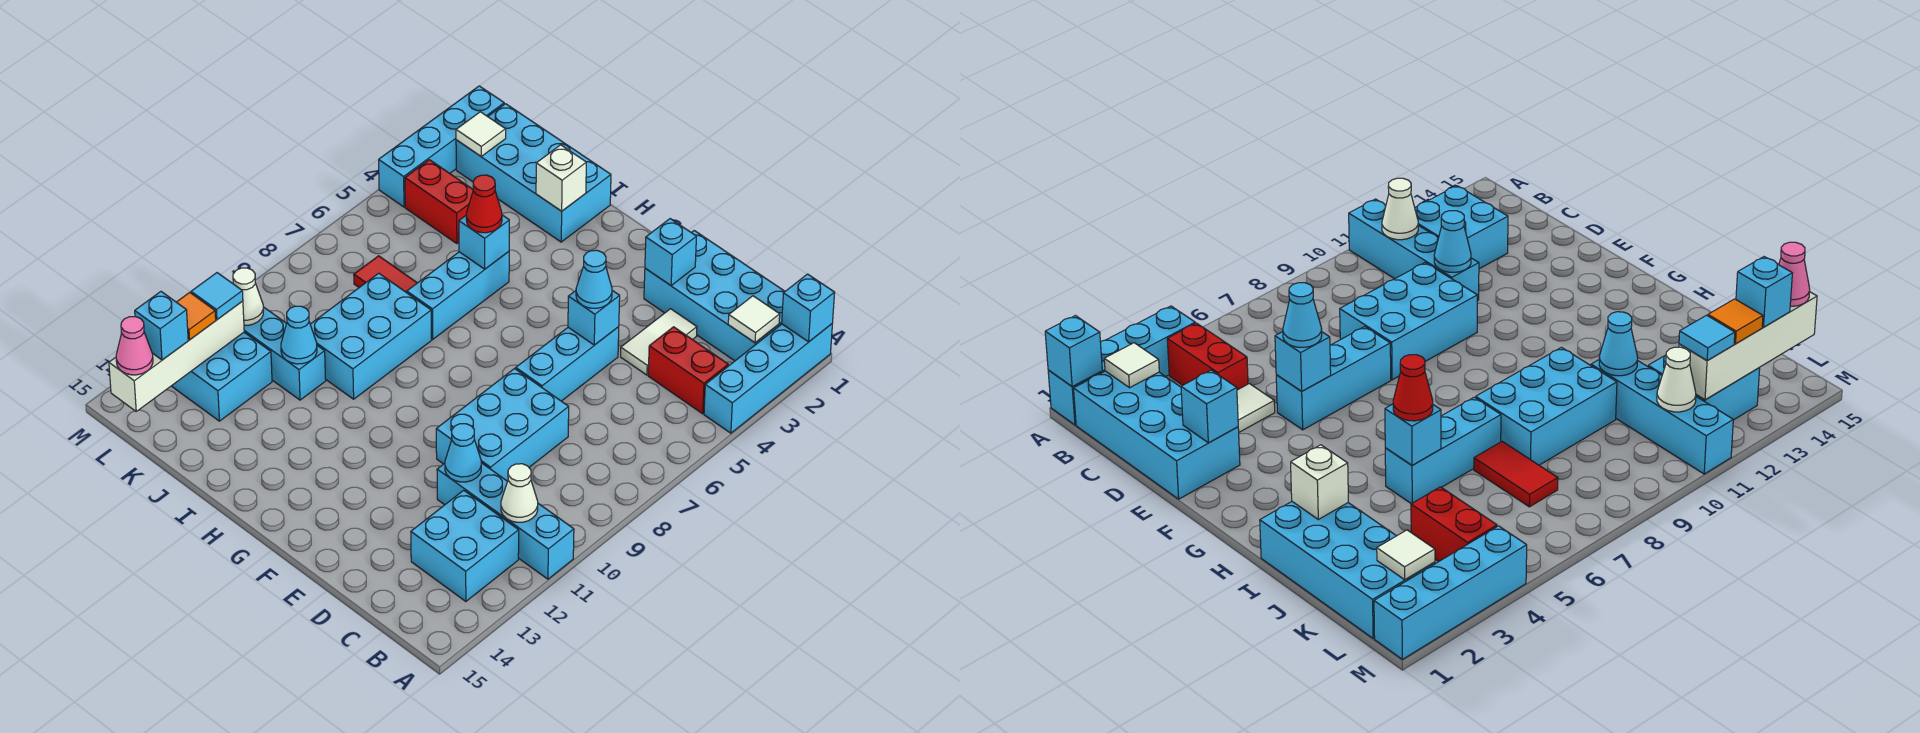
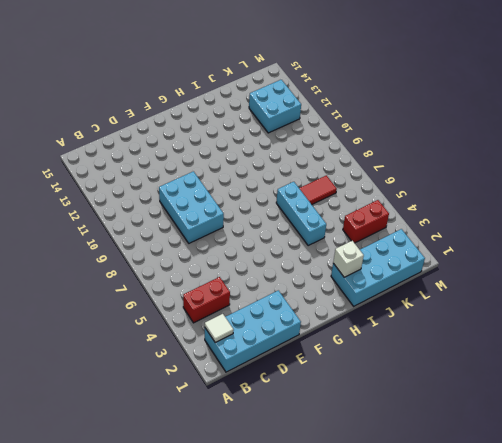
none -> cyan 1x4 brick [704,324,832,433]
none -> cyan 1x4 brick [437,463,574,579]
none -> cyan 2x2 brick [411,490,519,601]
none -> white 1x2 tile [621,309,697,375]

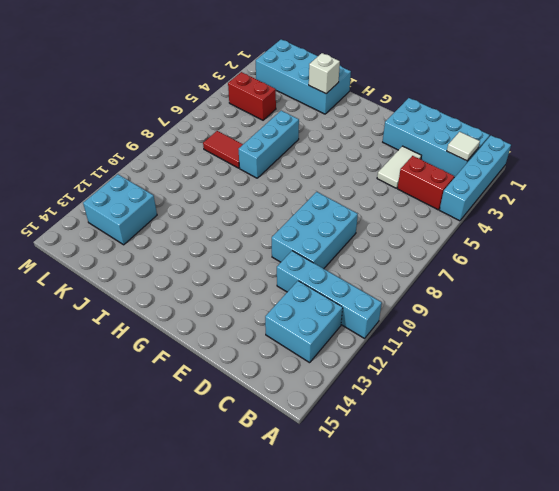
none -> cyan 1x3 brick [516,327,619,401]
none -> cyan 2x3 brick [310,273,432,399]
none -> cyan 1x4 brick [244,307,326,400]
none -> cyan 1x4 brick [379,86,504,207]

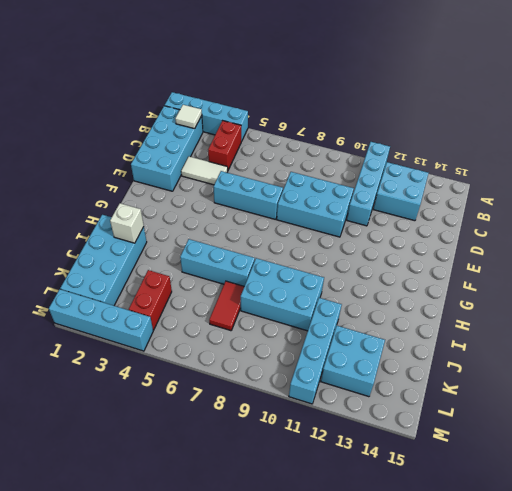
none -> cyan 1x1 brick [782,274,835,342]
none -> white 1x1 cone [501,464,538,522]
none -> cyan 1x1 cone [445,424,481,482]
none -> cyan 1x1 brick [645,219,696,285]

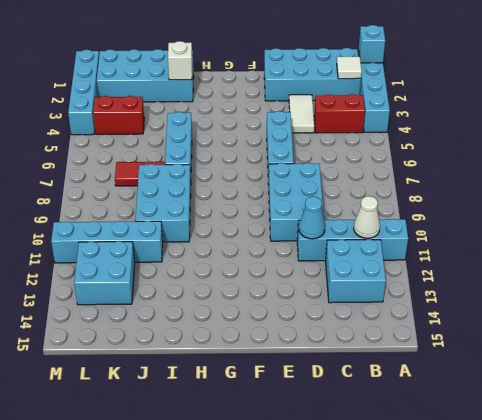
none -> cyan 1x1 brick [645,219,696,285]
none -> cyan 1x1 brick [568,290,620,345]
none -> cyan 1x1 brick [459,215,509,269]
none -> cyan 1x1 cone [281,306,317,364]

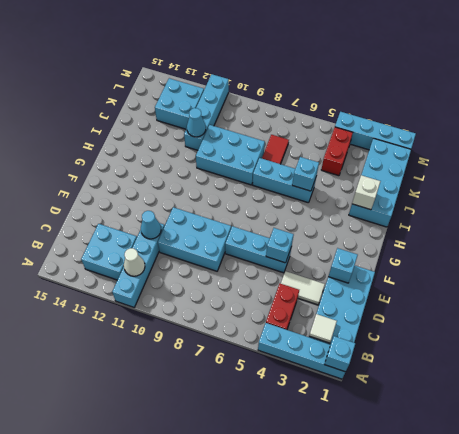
none -> white 1x1 tile [456,112,506,156]
none -> white 1x1 cone [233,268,263,325]
none -> white 1x4 brick [109,301,244,411]
none -> cyan 1x1 cone [576,250,612,308]

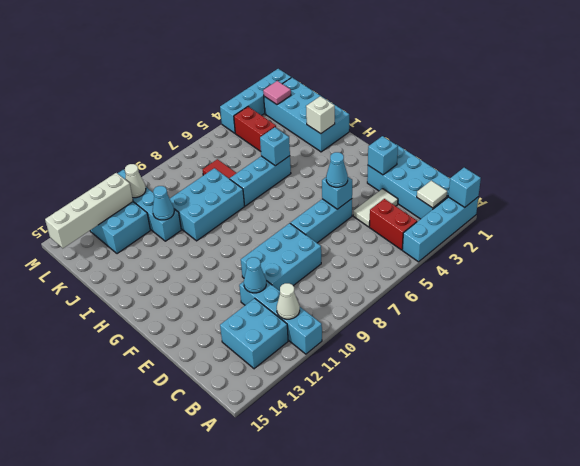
pink 1x1 tile [263,81,291,105] -> white 1x1 tile [456,112,506,156]
none -> red 1x1 cone [466,175,502,233]
none -> cyan 1x1 tile [191,273,243,319]
none -> orange 1x1 tile [177,292,216,340]
none -> cyan 1x1 brick [135,292,188,360]

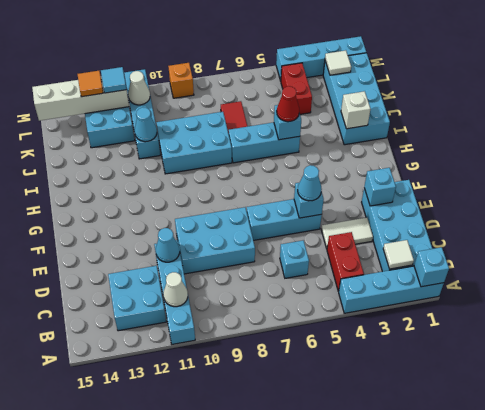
cyan 1x1 brick [280,240,309,278] -> cyan 1x1 brick moved to [135,292,188,360]
orange 1x1 brick [168,63,194,98] -> none
none -> pink 1x1 cone [116,317,153,375]

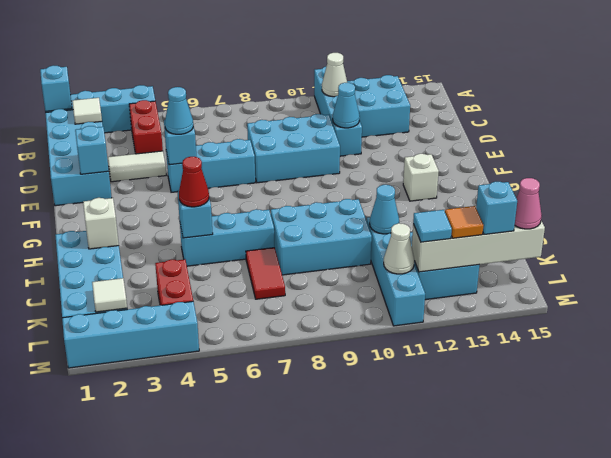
white 1x1 brick [403,154,439,201] -> none

